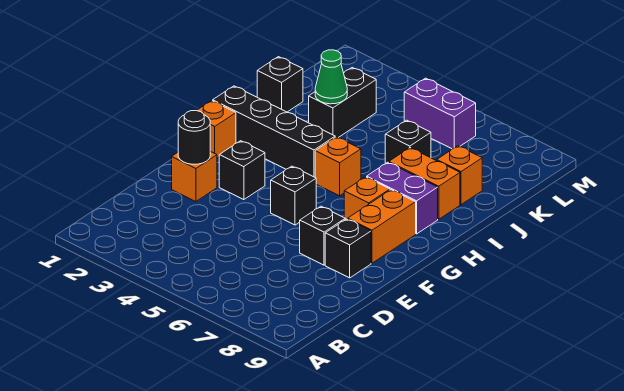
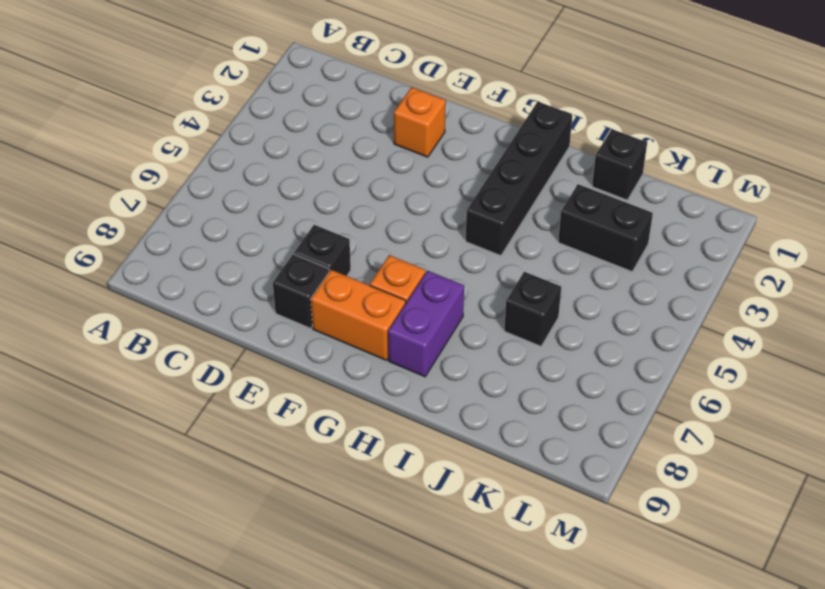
none -> black 1x1 brick [219,141,265,200]
none -> black 1x1 brick [271,166,316,225]
none -> orange 1x1 brick [197,101,236,158]

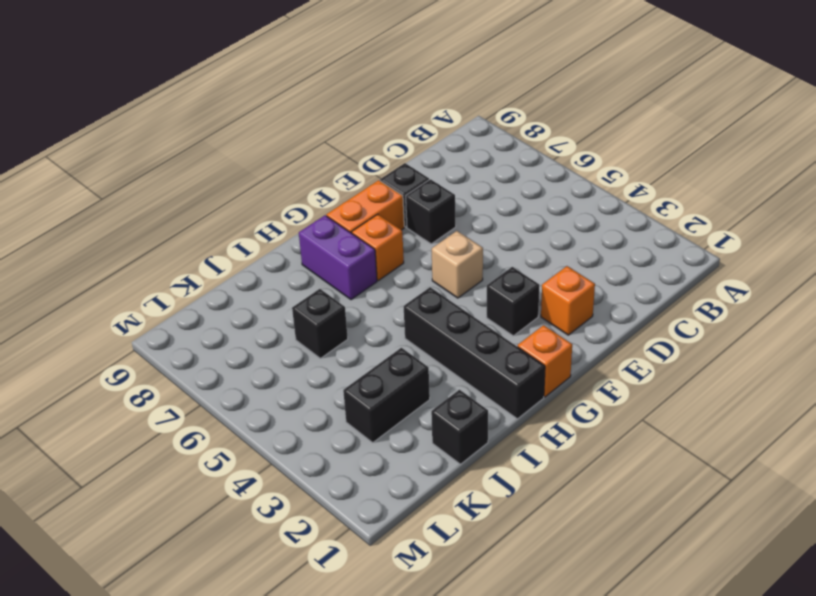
tan 1x1 brick [432,231,483,298] -> black 1x1 brick [271,166,316,225]
none -> orange 1x1 brick [315,137,361,196]
none -> orange 1x2 brick [389,148,460,219]
none -> orange 1x1 brick [437,146,482,205]

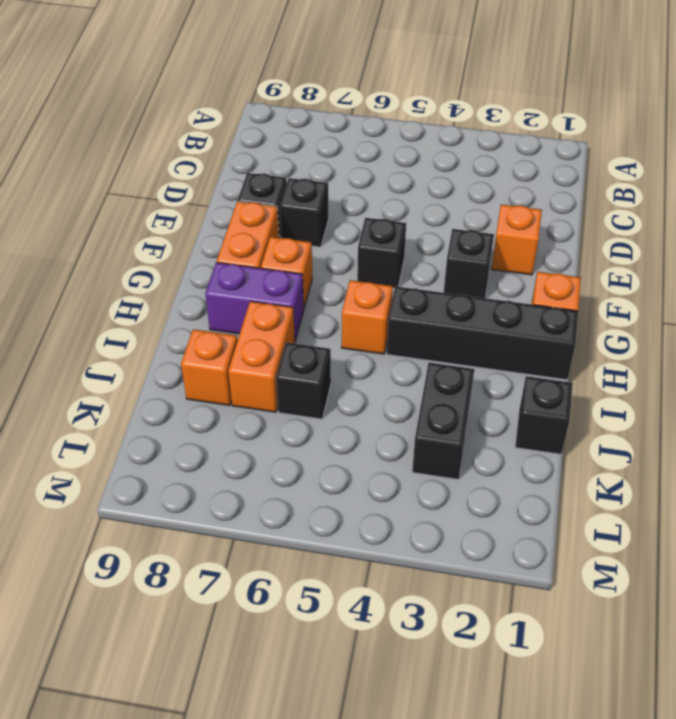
orange 1x2 brick [228,301,295,412] -> orange 1x2 brick turned to [389,148,460,219]
none -> purple 1x2 brick [404,78,476,149]
none -> black 1x1 round brick [178,111,210,164]
none -> green 1x1 cone [315,50,347,104]

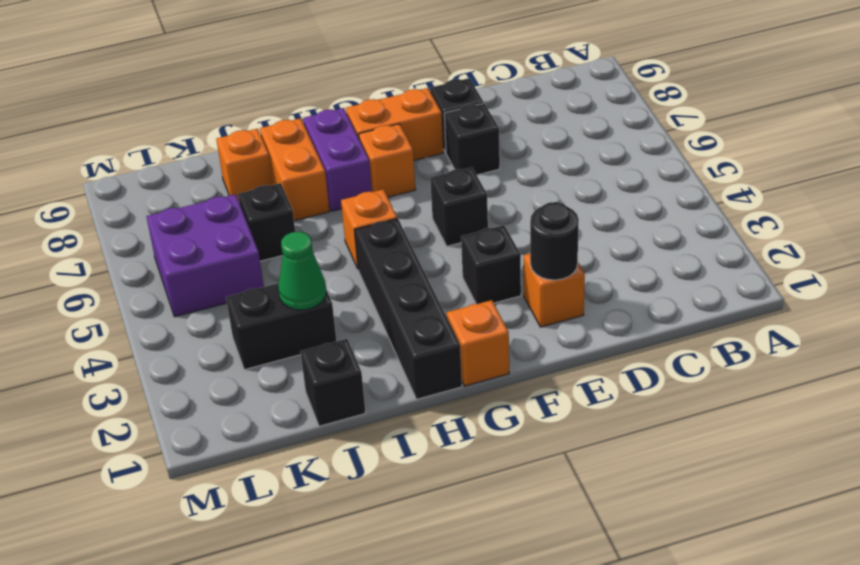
purple 2x2 brick [146,194,264,317] -> purple 1x2 brick [404,78,476,149]

